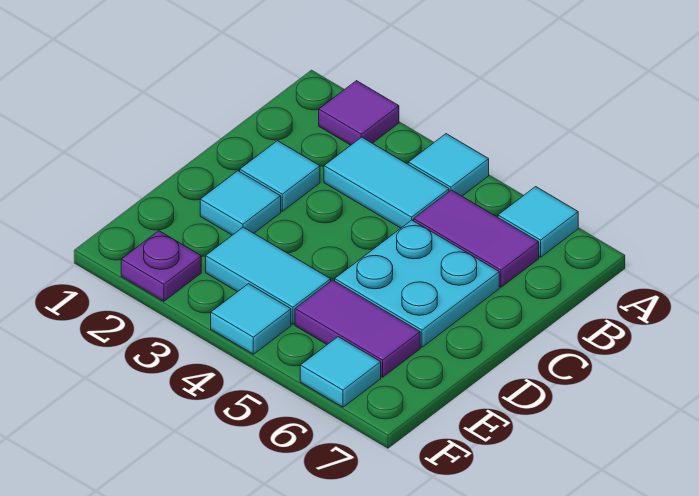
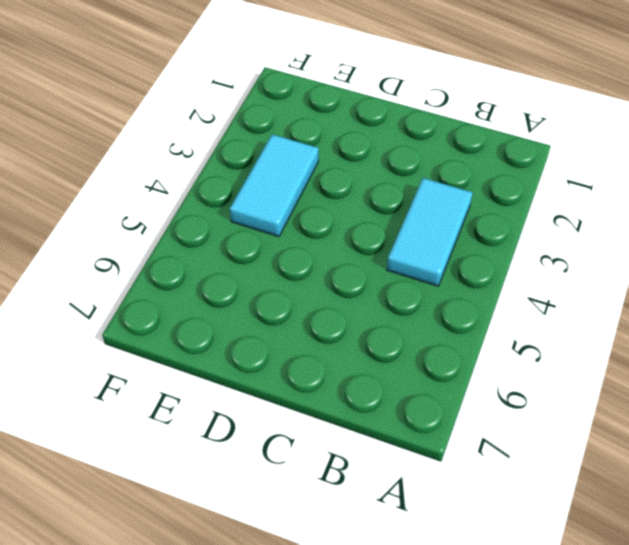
none -> purple 1x1 tile [319,81,399,145]
none -> cyan 1x1 tile [408,134,489,196]
none -> cyan 1x1 tile [498,187,578,257]

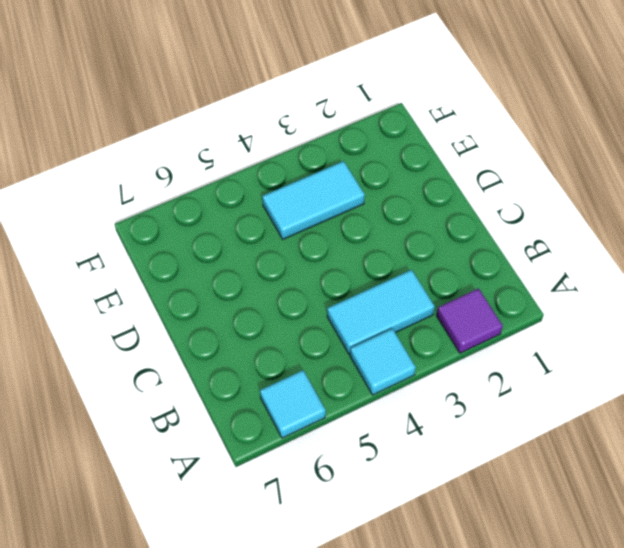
none -> purple 1x2 tile [414,190,539,287]
none -> cyan 1x1 tile [240,141,320,211]
none -> cyan 2x2 plate [335,220,499,347]

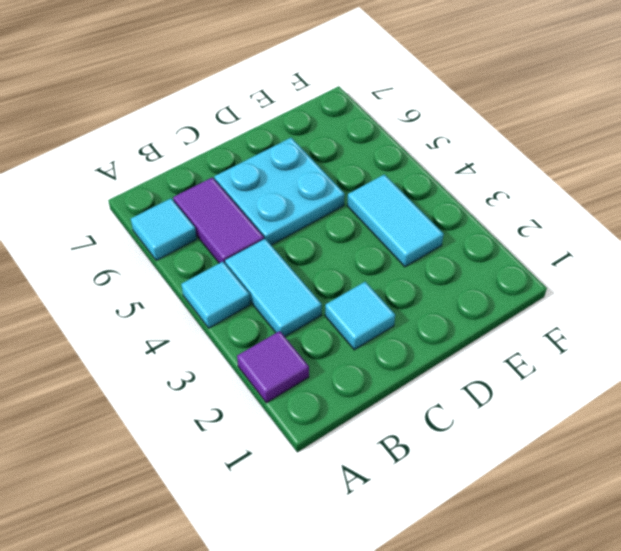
none -> cyan 1x1 tile [200,171,281,235]
none -> purple 1x2 tile [295,280,420,377]
none -> purple 1x1 plate [121,231,201,301]

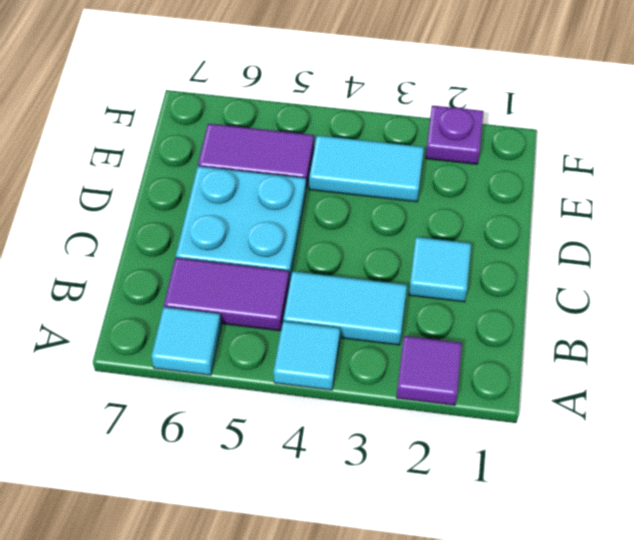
none -> cyan 1x1 tile [200,171,281,235]
none -> cyan 1x1 tile [211,284,291,354]
none -> cyan 1x1 tile [300,337,381,407]

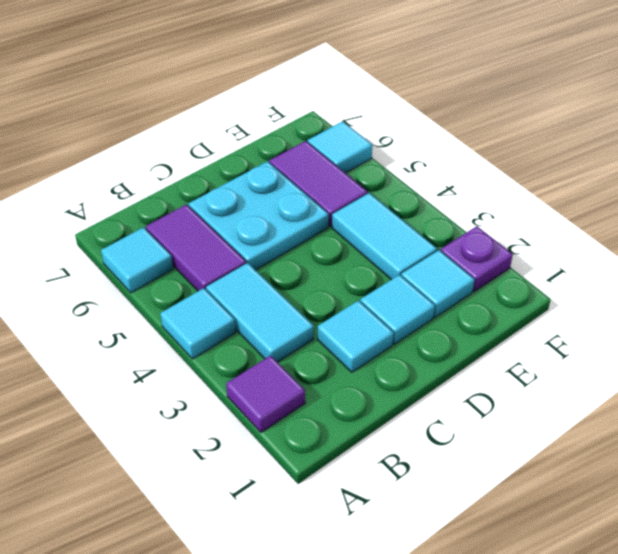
cyan 1x1 tile [401,250,475,317] -> cyan 1x1 tile moved to [211,284,291,354]

